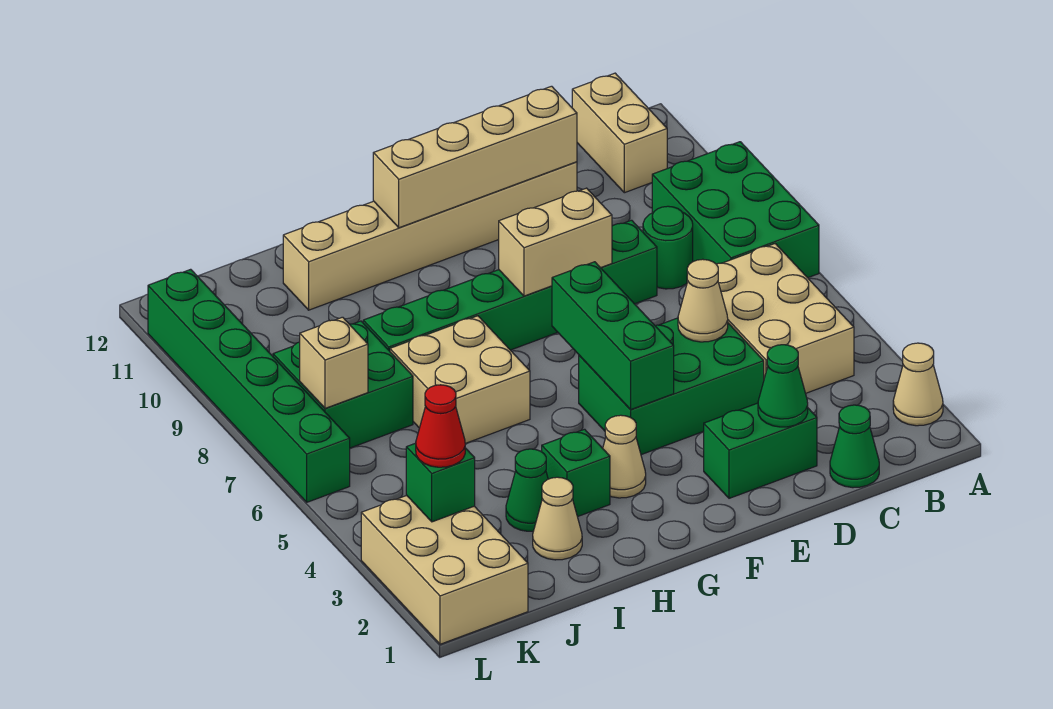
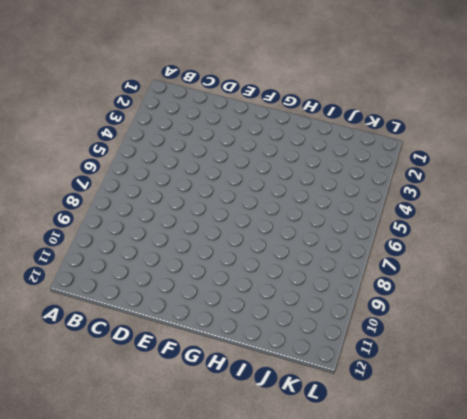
none -> tan 1x1 cone [893,343,943,426]
none -> green 2x3 brick [652,142,819,278]
none -> tan 2x3 brick [687,244,854,393]

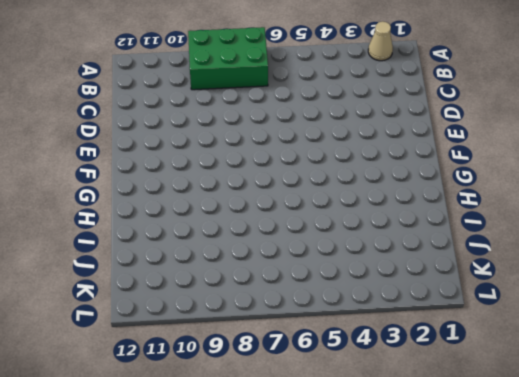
none -> tan 2x3 brick [687,244,854,393]
none -> tan 1x2 brick [572,73,667,193]
none -> green 1x1 cone [830,405,879,488]

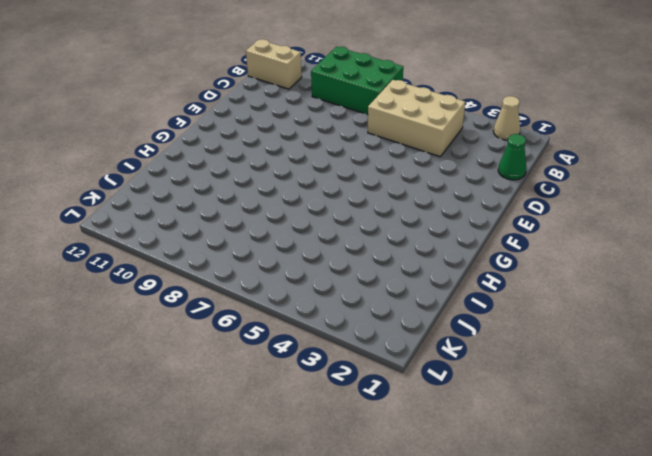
none -> green 1x1 round brick [643,206,693,289]
none -> green 1x2 brick [704,403,817,498]
none -> green 2x3 brick [579,318,764,455]

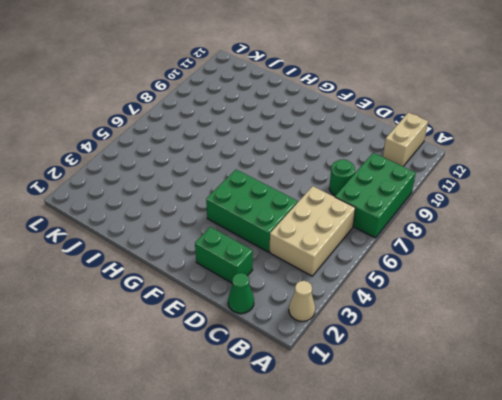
none -> green 1x6 brick [363,220,657,351]
none -> tan 1x6 brick [283,162,577,310]
none -> tan 1x1 cone [603,415,646,498]

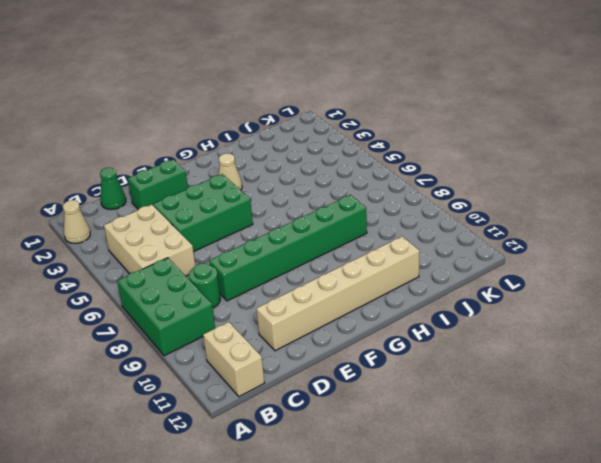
none -> green 1x1 brick [542,429,610,517]
none -> tan 2x2 brick [390,316,530,443]
none -> tan 1x1 cone [533,477,582,560]

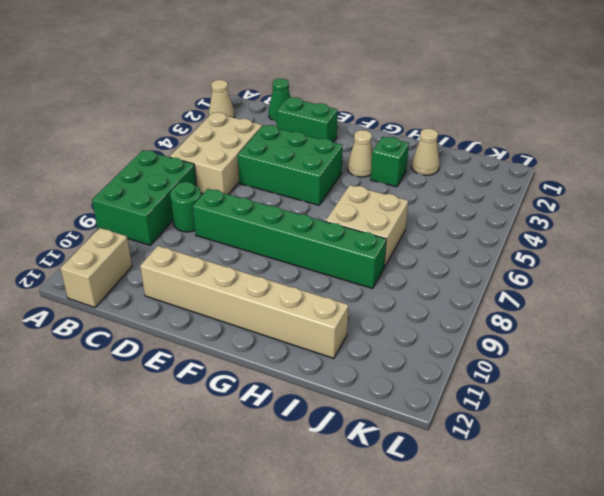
none -> green 1x1 cone [506,449,548,531]
none -> green 2x2 brick [273,321,413,448]
none -> tan 2x3 brick [361,496,528,644]

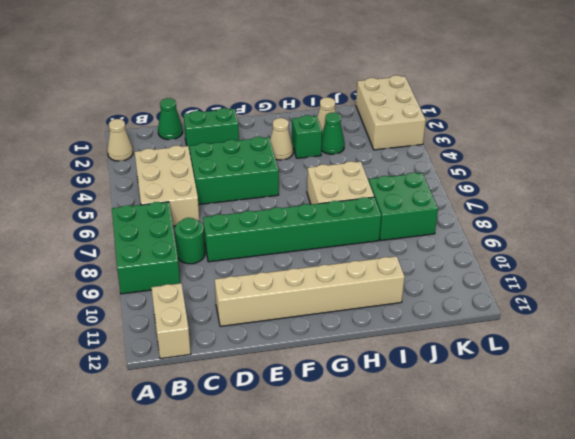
none -> green 1x6 brick [148,269,350,502]
none -> green 1x1 cone [758,345,808,427]
none -> tan 1x1 cone [678,259,728,342]

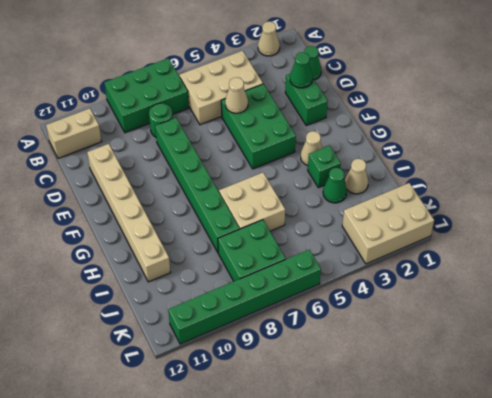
none -> tan 1x4 brick [373,86,577,228]
none -> tan 1x2 brick [499,188,612,296]
none -> green 1x3 brick [552,262,674,410]

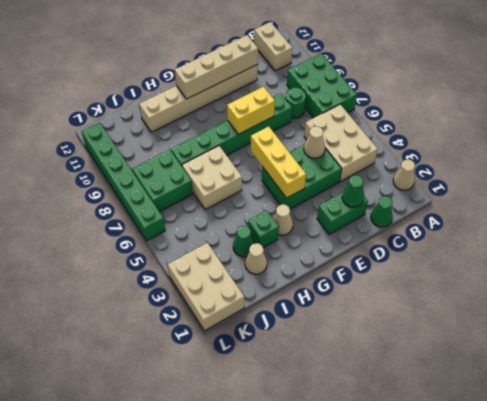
yellow 1x2 brick [227,87,275,134] -> tan 1x2 brick [499,188,612,296]
yellow 1x3 brick [251,126,306,198] -> green 1x3 brick [552,262,674,410]
none -> green 1x1 brick [406,443,475,522]
none -> tan 1x1 brick [300,317,368,408]
none -> red 1x1 cone [416,385,465,467]

